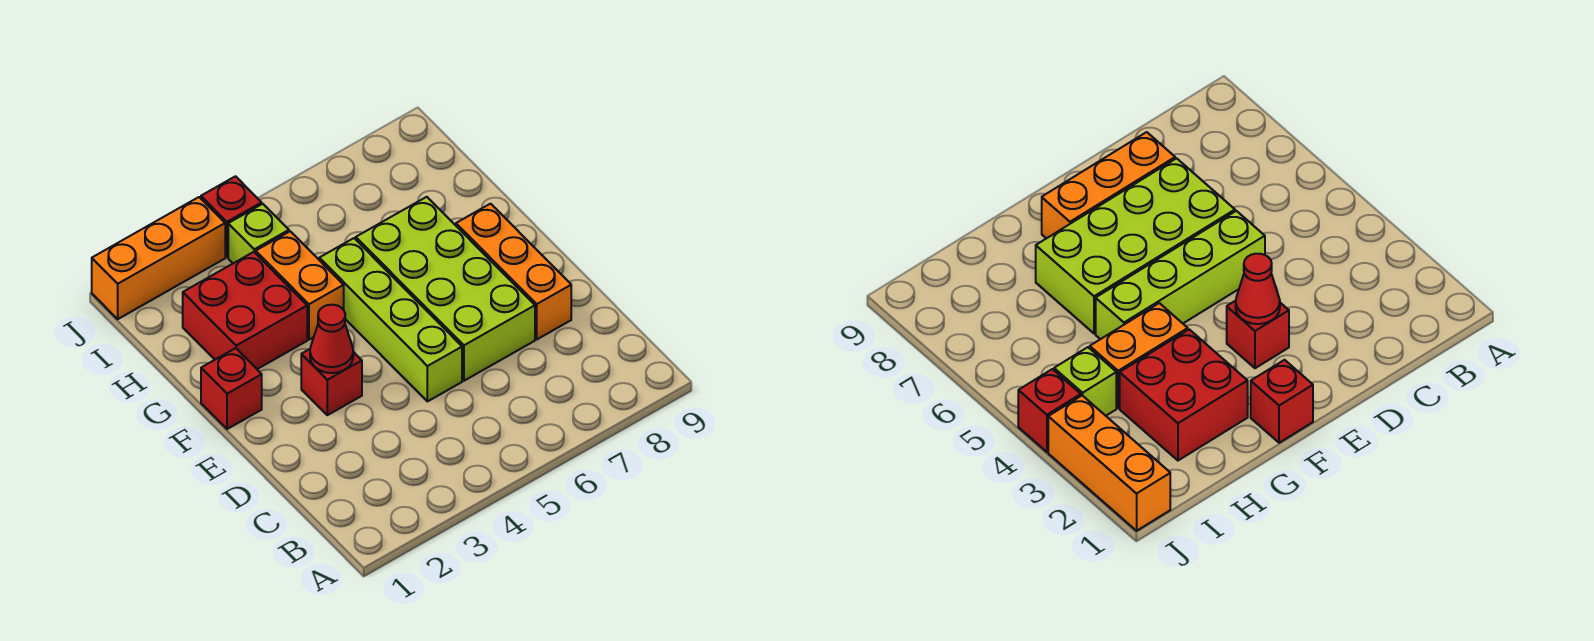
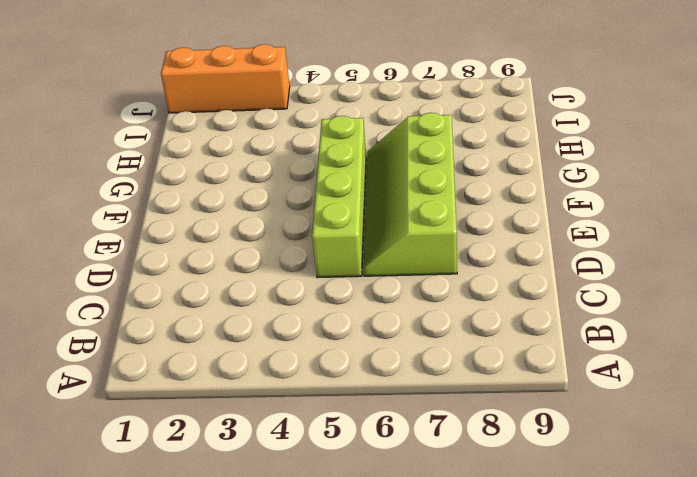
lime 2x4 slope [364,113,457,276] -> lime 2x4 brick [356,197,535,381]
none -> orange 1x3 brick [456,204,571,339]
none -> red 1x1 brick [301,349,362,415]

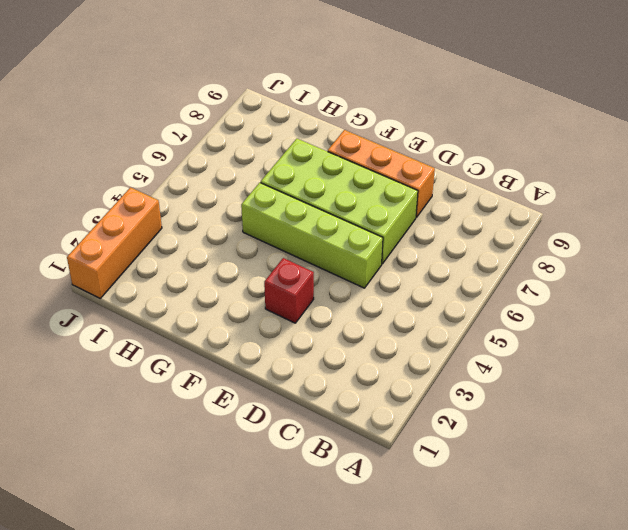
none -> red 1x1 brick [201,348,262,429]
none -> red 2x2 brick [183,252,307,369]

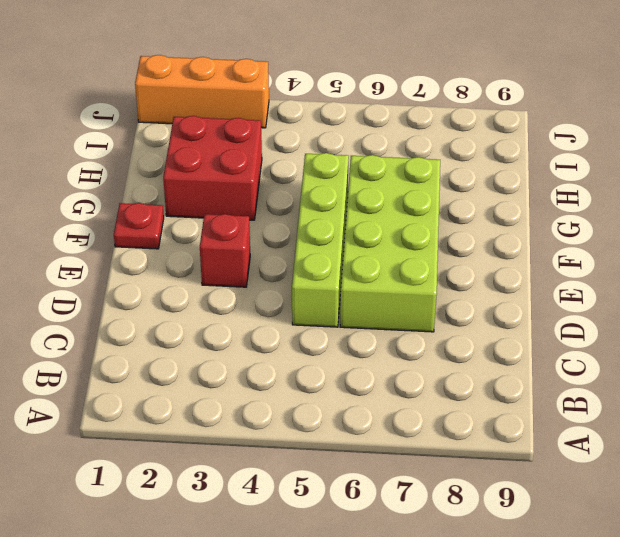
red 1x1 plate [114,203,164,249] -> red 1x1 brick [201,348,262,429]
none -> orange 1x3 brick [456,204,571,339]
none -> orange 1x2 brick [256,231,344,340]

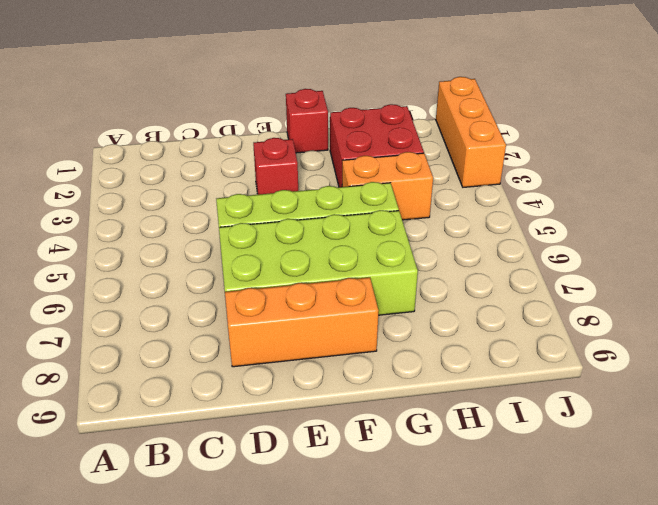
none -> lime 1x1 brick [228,204,289,263]
none -> red 1x1 brick [201,176,262,257]

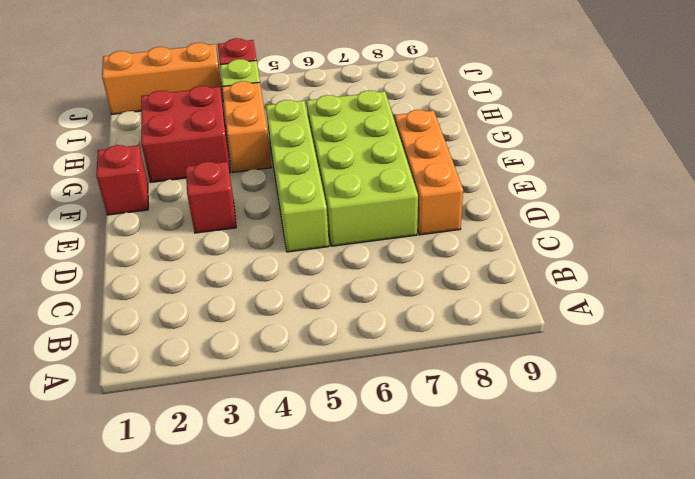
none -> red 1x1 cone [310,305,353,373]

